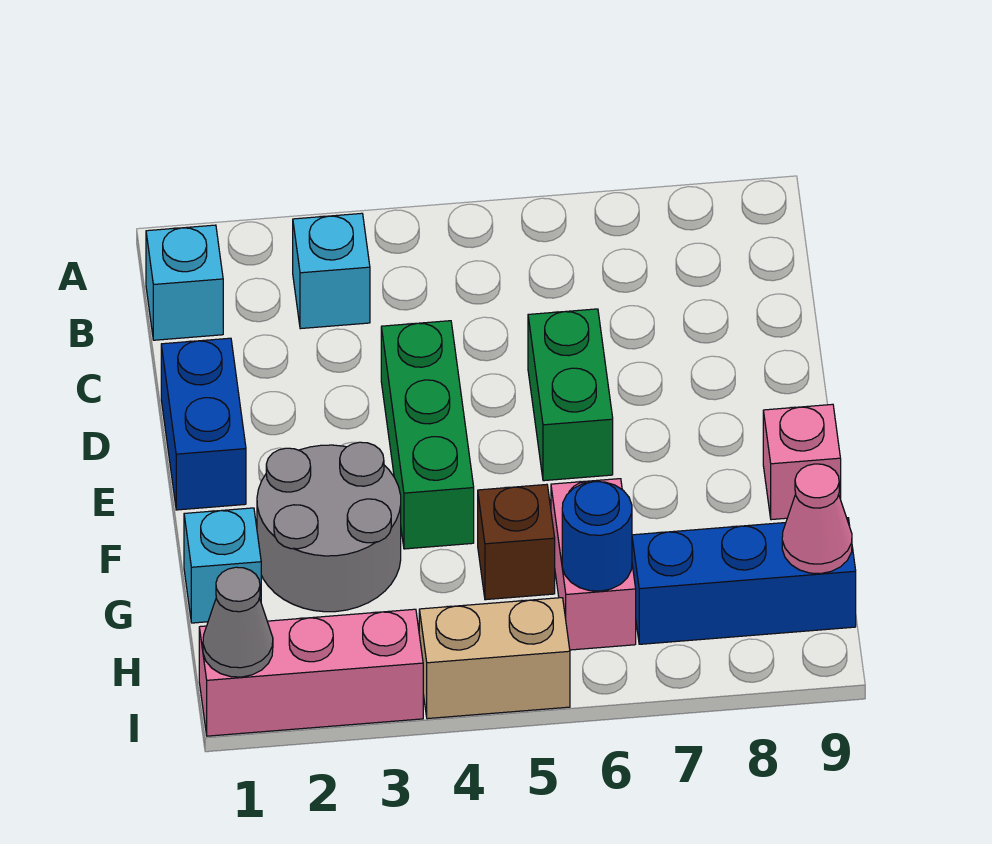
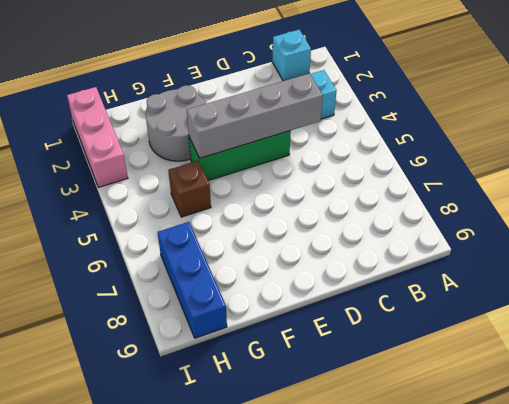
grey 1x4 brick [187,73,323,158] -> none
none -> blue 1x2 brick [161,338,246,510]
none -> green 1x2 brick [528,309,613,481]
none -> pink 1x1 brick [763,404,841,520]

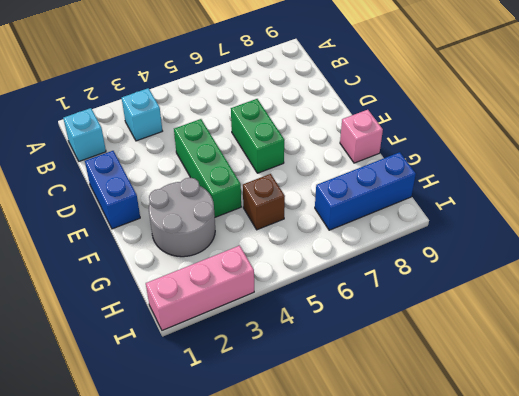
none -> cyan 1x1 brick [184,508,261,623]
none -> pink 1x2 brick [551,479,636,650]
none -> tan 1x2 brick [419,598,570,719]

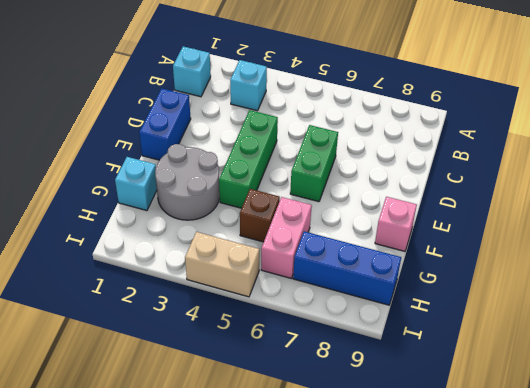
none -> pink 1x3 brick [199,609,423,736]
none -> blue 1x1 round brick [562,482,632,591]
none -> pink 1x1 cone [782,464,852,574]

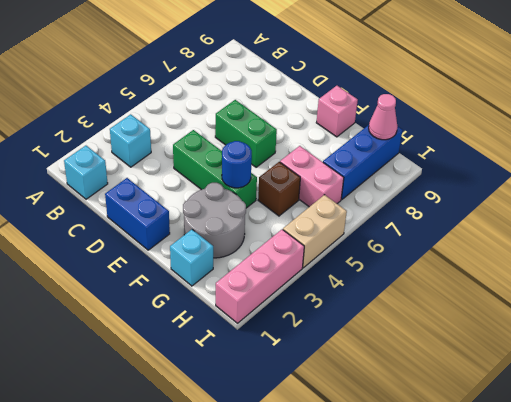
blue 1x1 round brick [222,141,252,188] -> blue 1x1 round brick moved to [562,482,632,591]
none -> grey 1x1 cone [203,567,273,677]

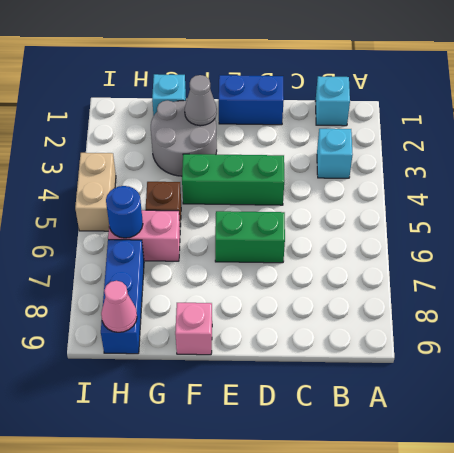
grey 1x1 cone [185,75,217,126] -> grey 1x1 cone moved to [203,567,273,677]
none -> pink 1x3 brick [199,609,423,736]

